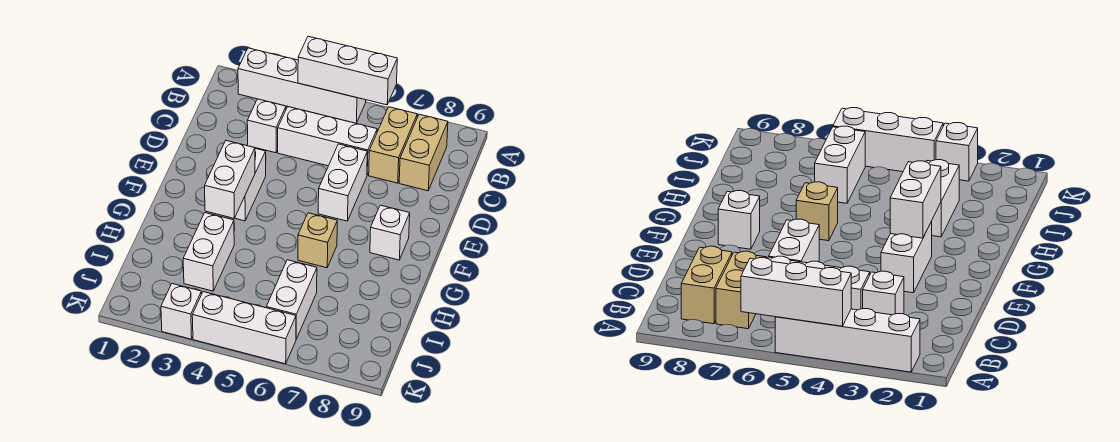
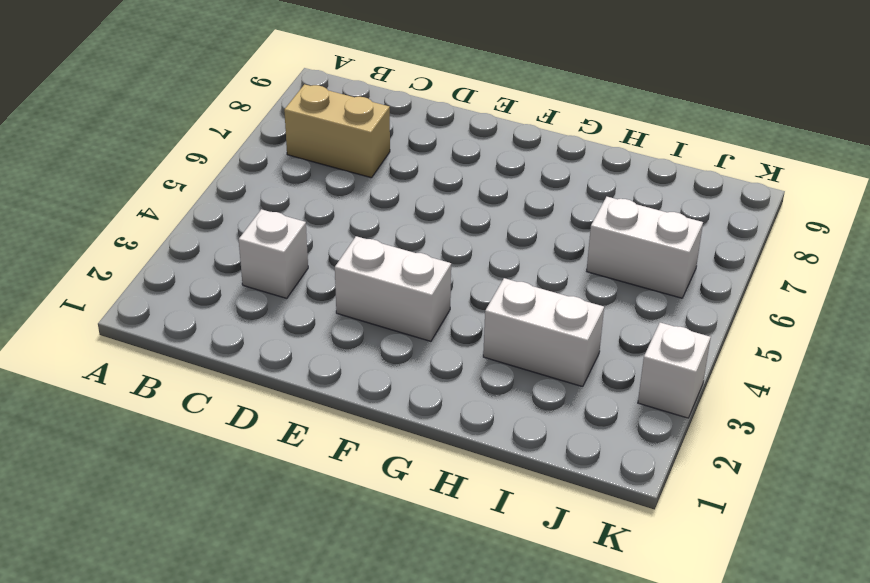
none -> white 1x4 brick [238,48,366,123]
none -> tan 1x2 brick [399,114,448,191]
none -> white 1x3 brick [278,107,377,175]

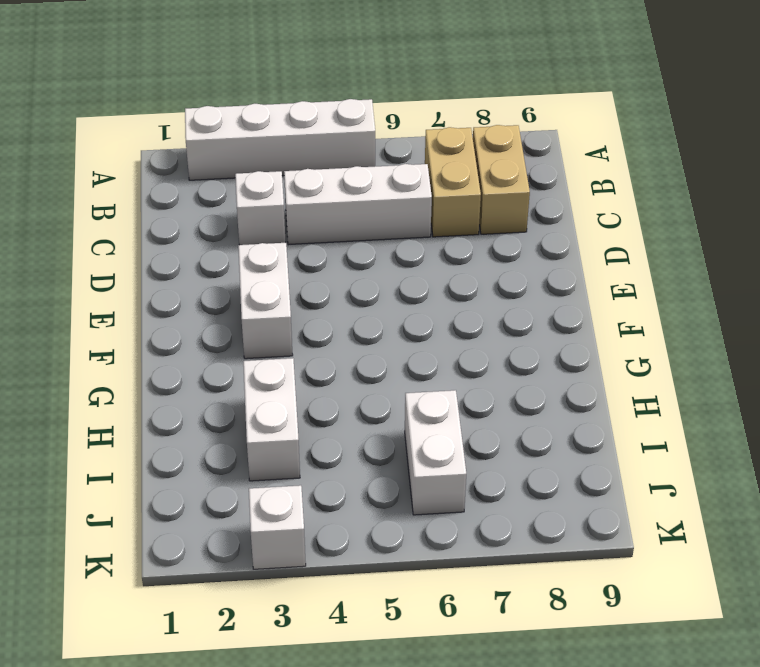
none -> white 1x2 brick [318,144,367,221]
none -> white 1x1 brick [370,205,410,260]
none -> tan 1x1 brick [298,213,337,268]

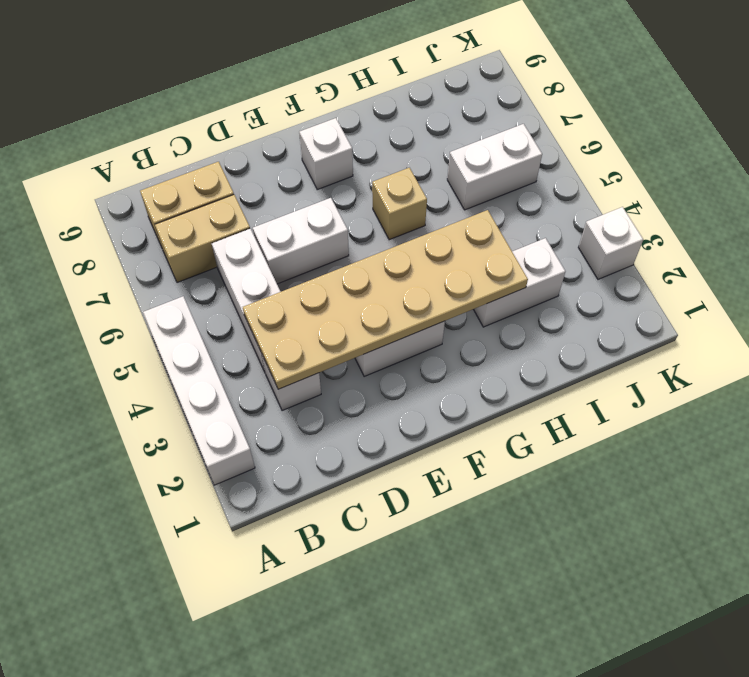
tan 2x6 plate [243,210,528,389] -> white 1x2 brick [205,141,255,218]
none -> white 1x3 brick [192,292,296,364]
none -> white 1x3 brick [298,36,397,105]

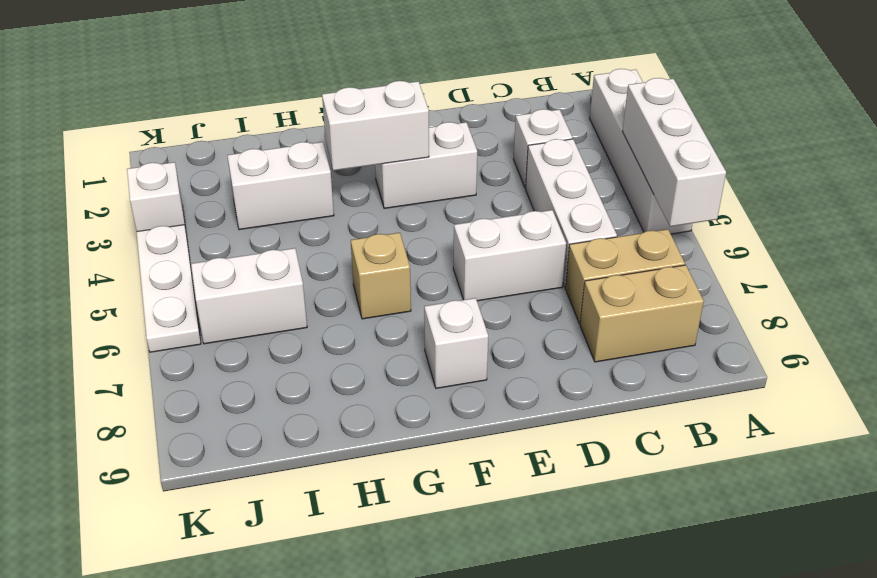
white 1x3 plate [136,225,201,352] -> white 1x3 brick [192,292,296,364]

